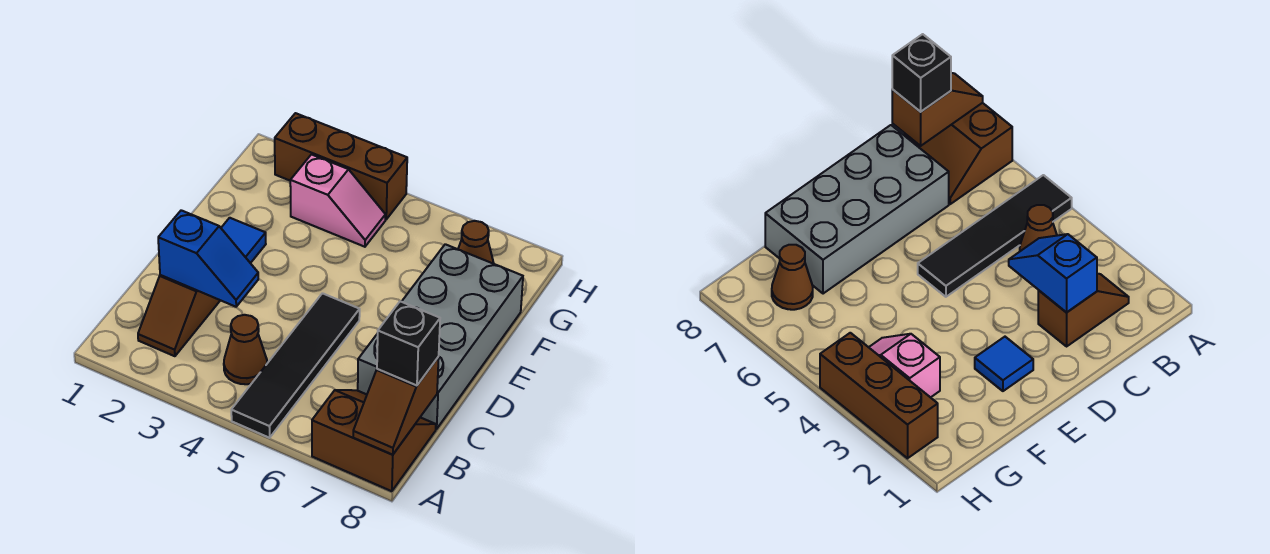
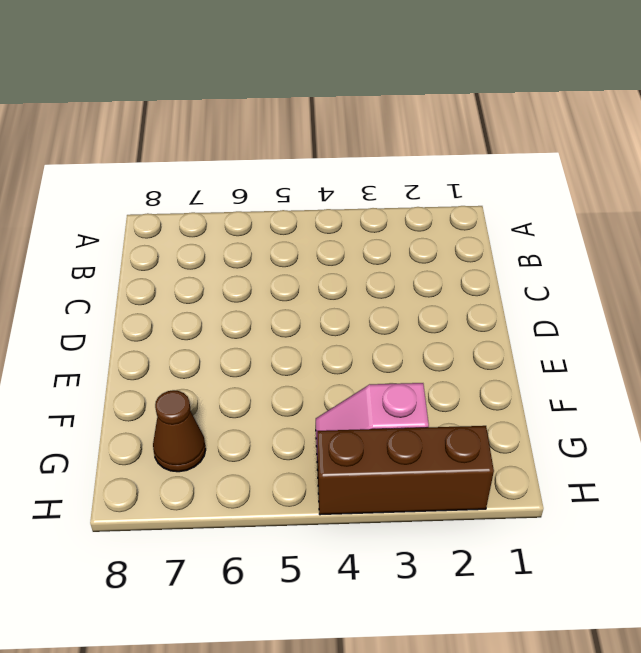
none -> black 1x4 tile [231,293,360,438]
none -> brown 2x2 slope [312,390,436,491]
none -> brown 1x2 slope [138,275,220,356]

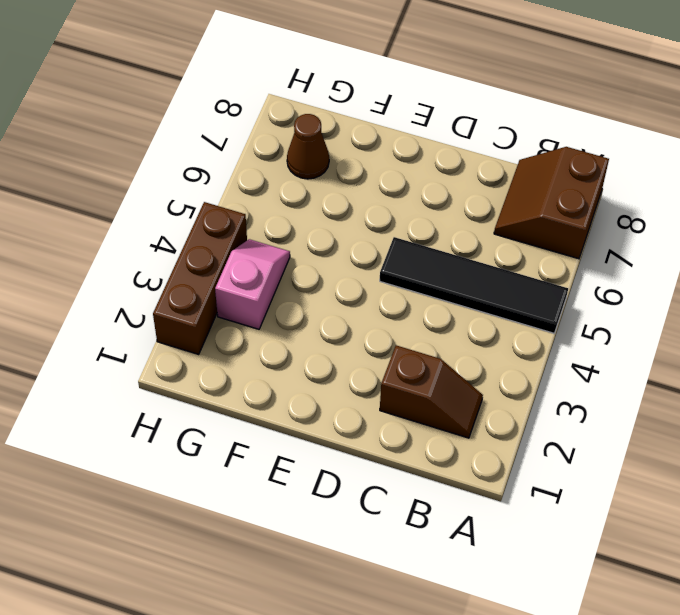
none -> brown 1x1 cone [224,315,267,384]
none -> grey 2x4 brick [358,244,523,429]
none -> blue 1x1 tile [221,218,266,263]

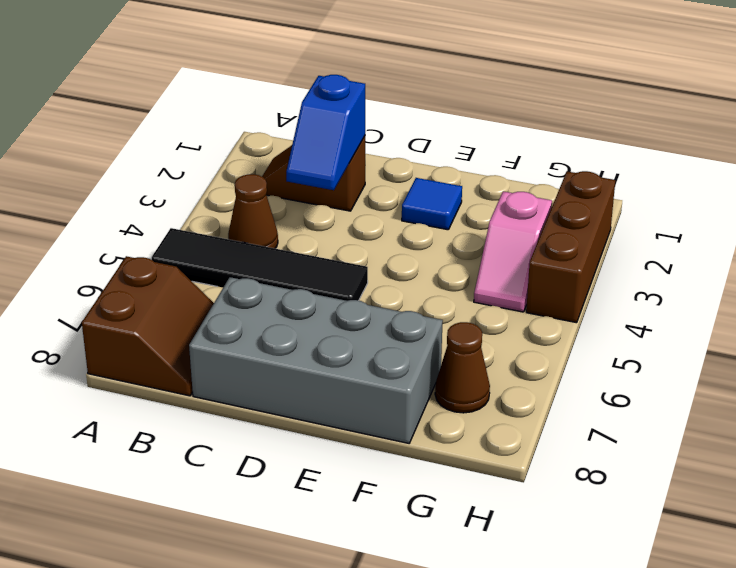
none -> brown 1x2 slope [353,357,439,455]
none -> black 1x1 brick [377,301,440,385]

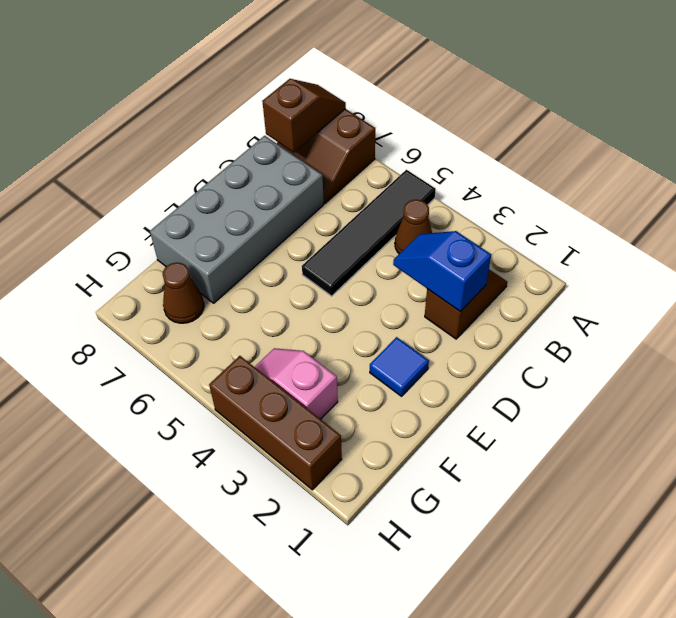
none -> black 1x1 brick [377,301,440,385]

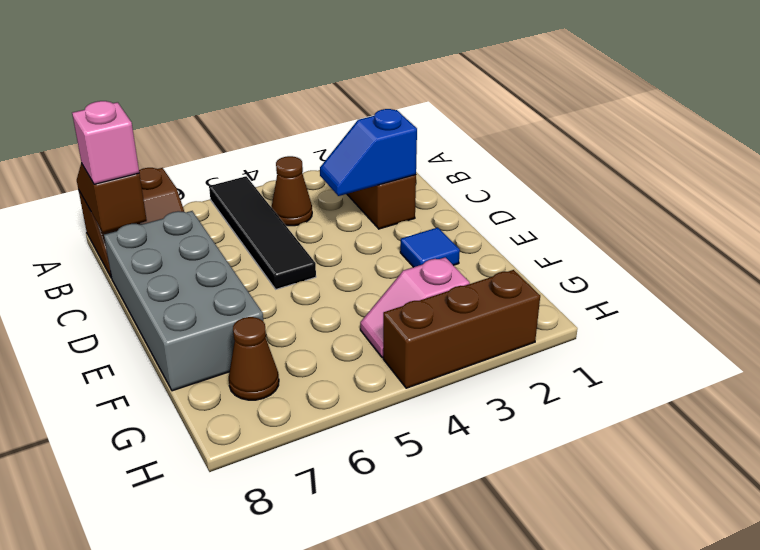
pink 1x1 brick [72,101,139,184] -> black 1x1 brick [377,301,440,385]

